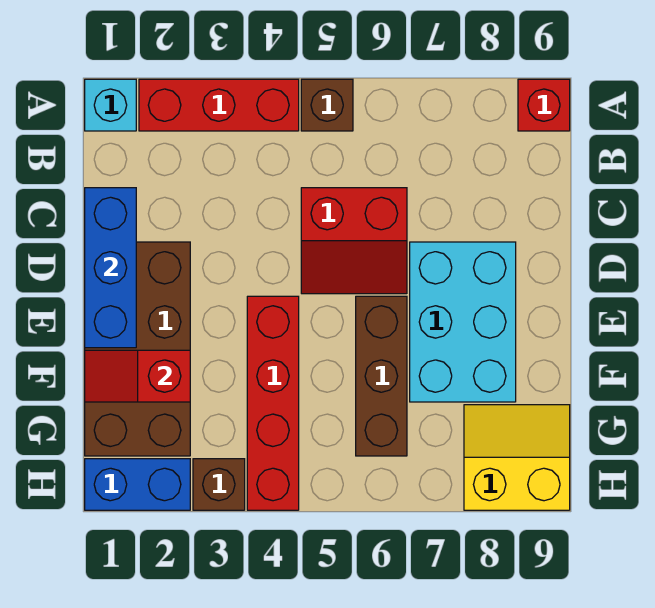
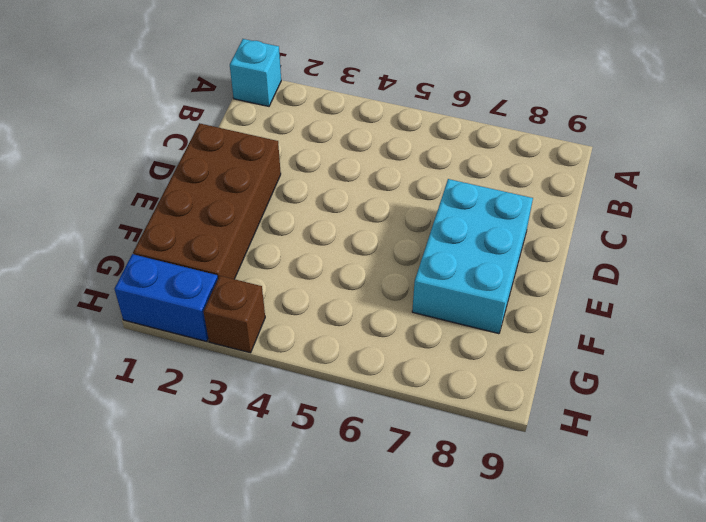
none -> red 1x3 brick [139,79,299,131]
none -> brown 1x1 brick [301,79,353,131]
none -> red 1x1 brick [518,79,570,131]

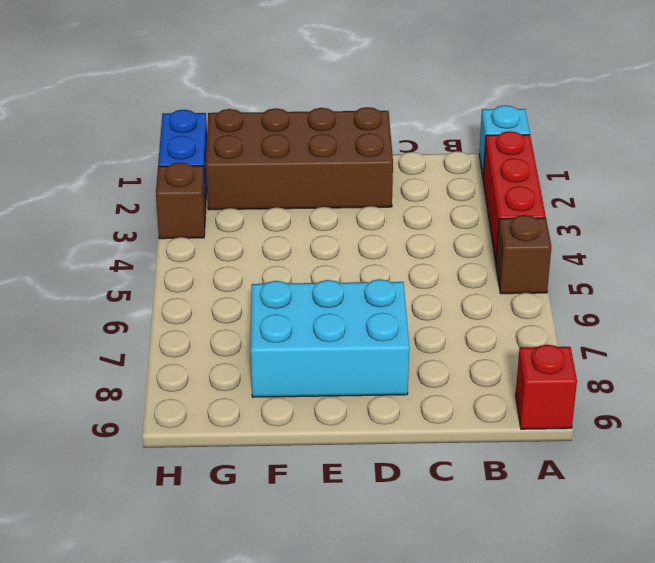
none -> red 2x2 slope [301,188,407,294]
none -> red 1x4 brick [247,296,299,510]
none -> brown 1x3 brick [356,296,407,456]

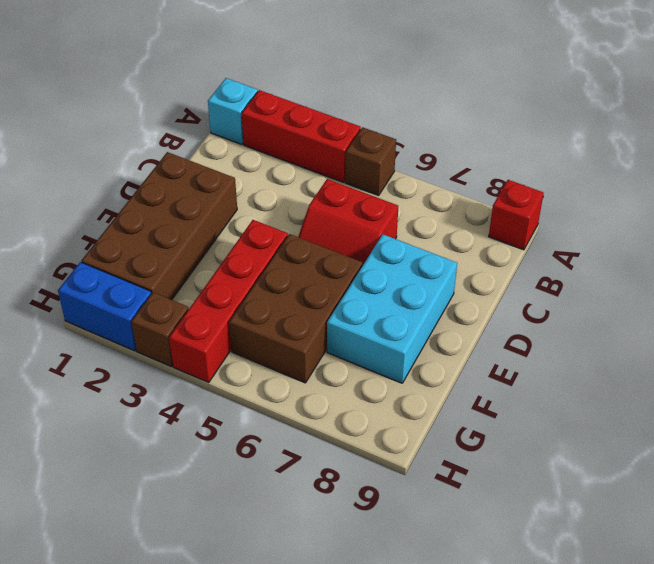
brown 2x3 brick [229,234,363,383] -> brown 1x3 brick [356,296,407,456]
none -> yellow 2x2 slope [464,405,570,510]
none -> blue 1x3 brick [85,188,136,348]
none -> red 1x2 slope [85,350,190,402]

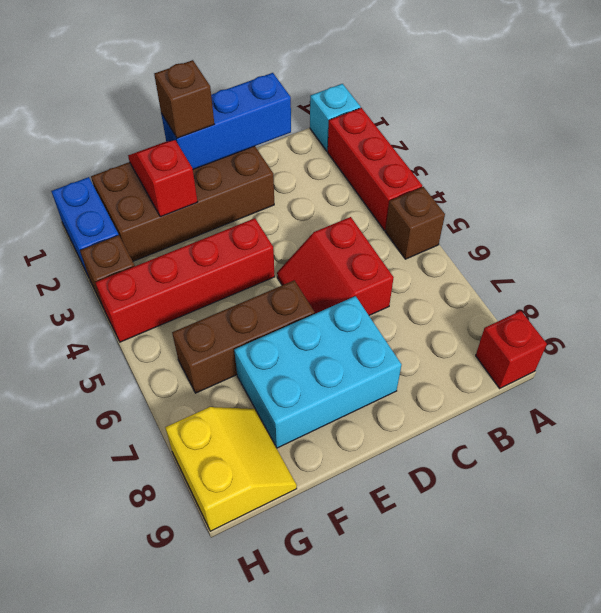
brown 1x1 brick [154,60,214,138] -> none

